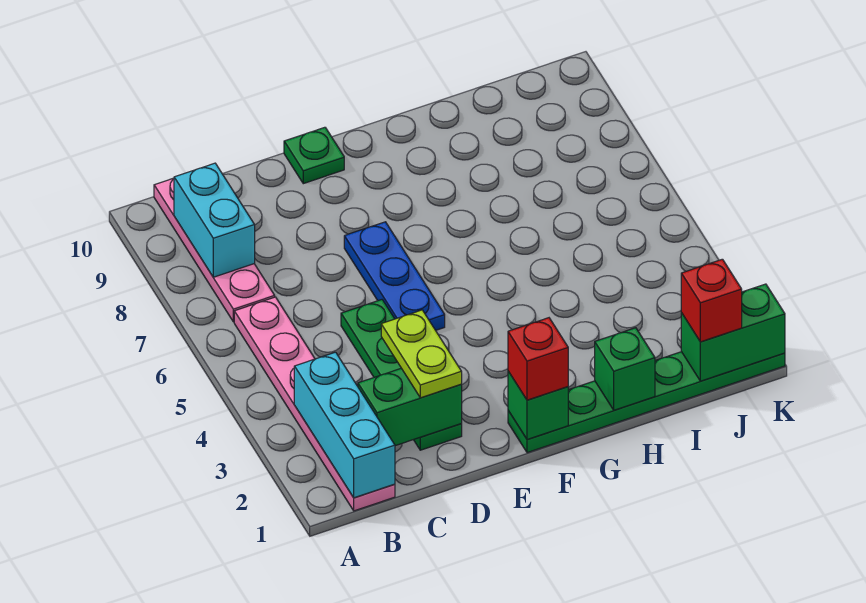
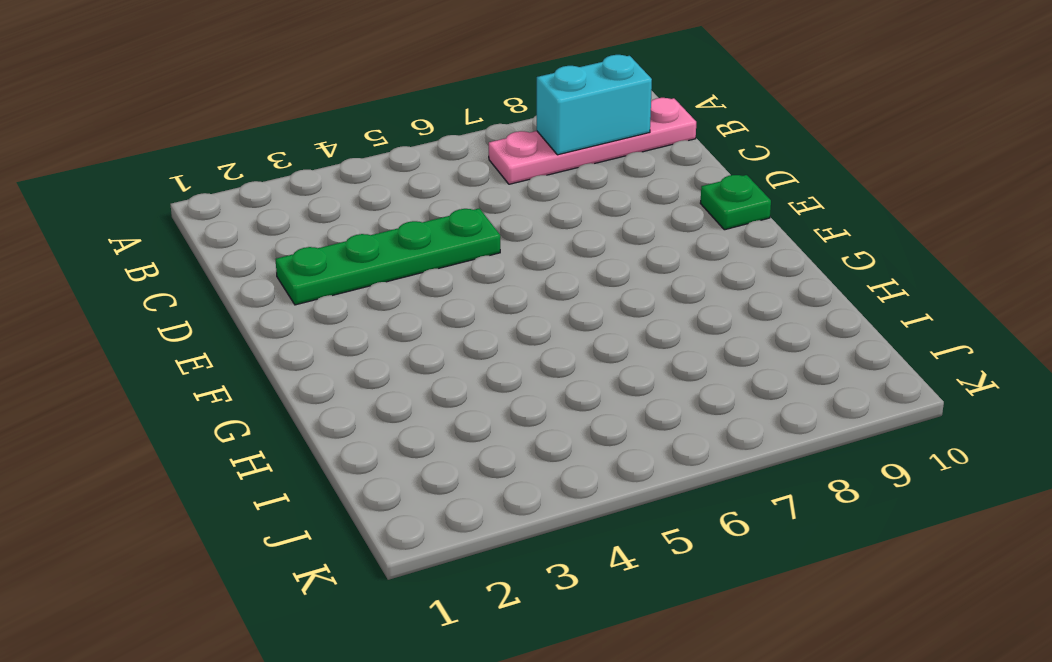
none -> pink 1x6 plate [234,297,395,511]
none -> blue 1x3 plate [344,222,445,330]
none -> green 1x6 plate [508,352,785,453]

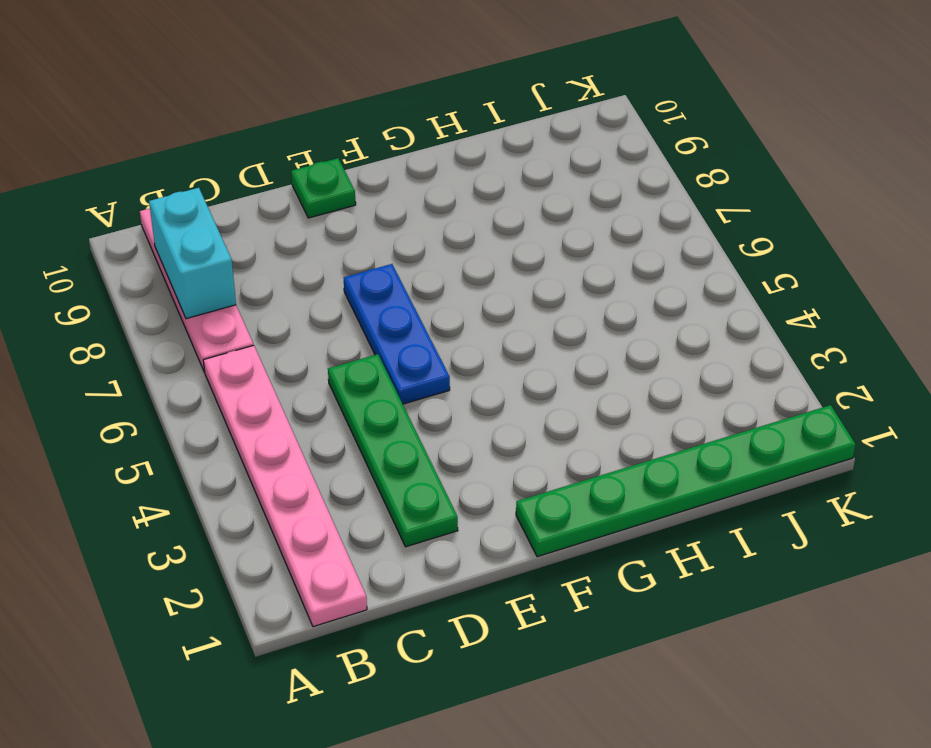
none -> cyan 1x3 brick [294,352,395,498]
none -> green 1x2 brick [358,368,462,446]
none -> green 1x1 brick [508,371,568,440]

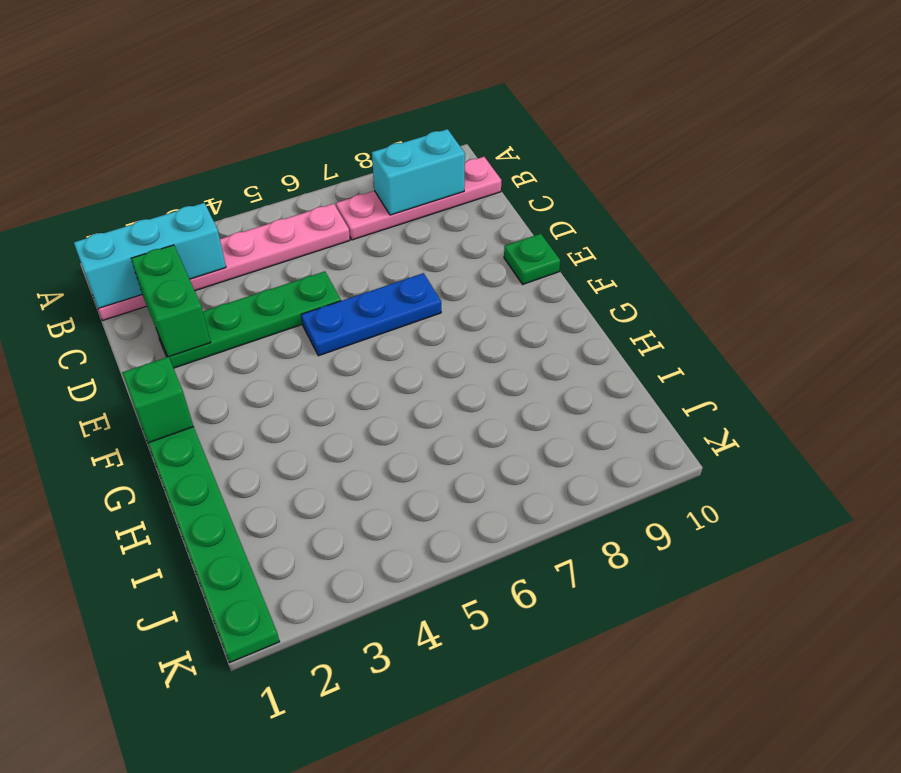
none -> green 1x1 brick [595,328,655,410]
none -> green 1x2 brick [681,284,785,381]
none -> lime 1x2 plate [381,310,462,398]

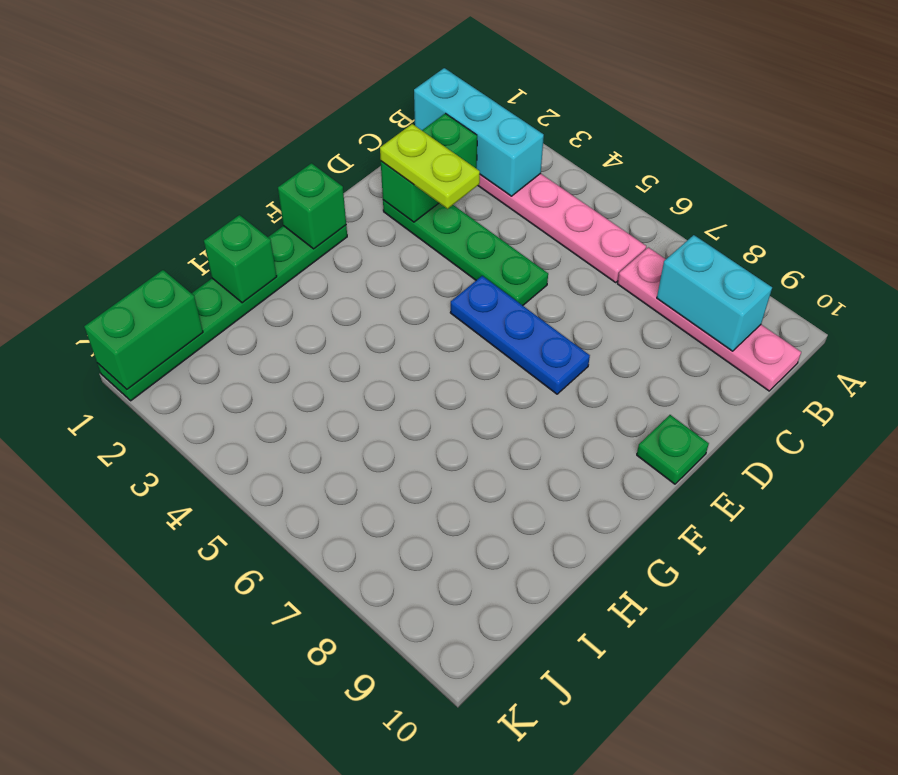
none -> red 1x1 brick [508,318,568,400]
none -> red 1x1 brick [681,259,742,342]

